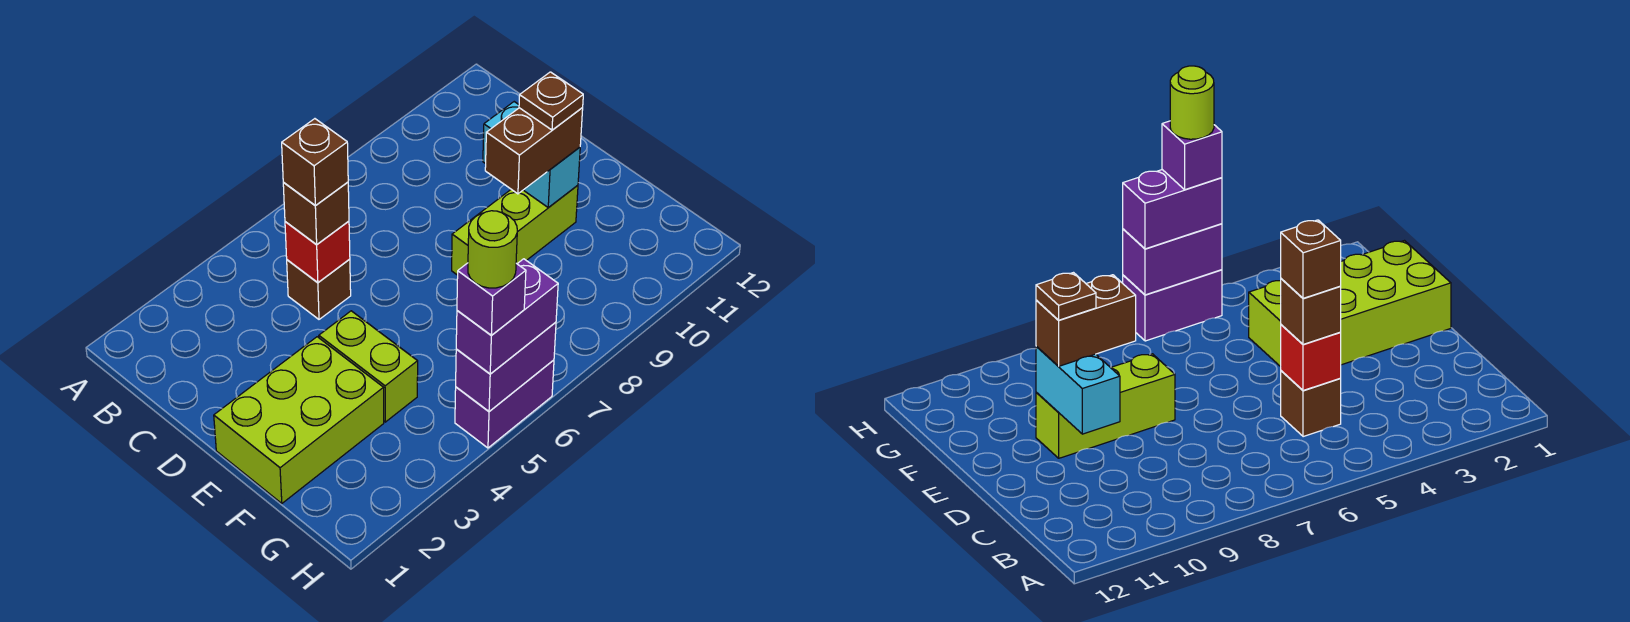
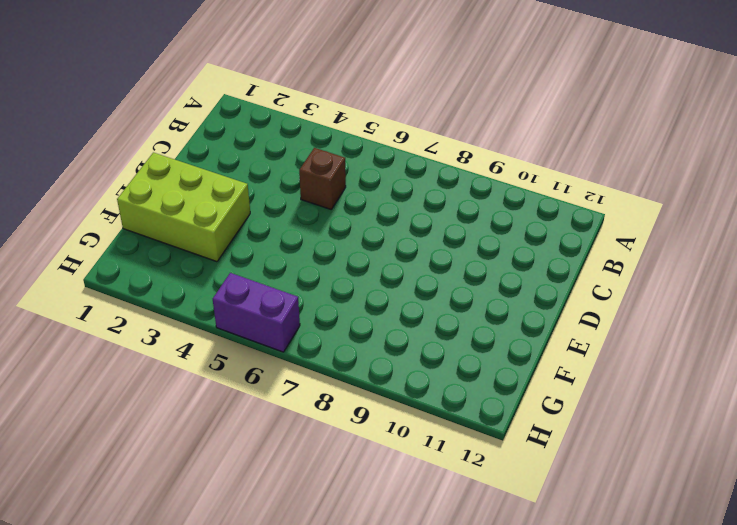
none -> lime 1x2 brick [319,311,418,422]
none -> lime 1x3 brick [452,185,578,275]
none -> red 1x1 brick [285,221,350,282]

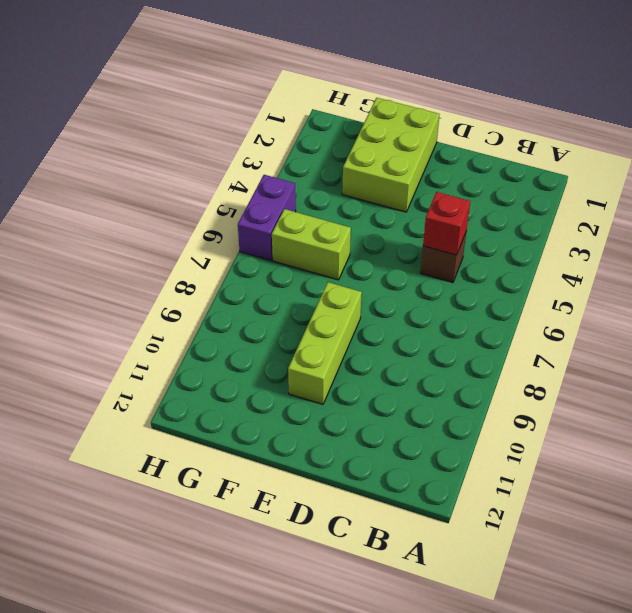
lime 1x2 brick [272,209,351,280] -> lime 1x2 brick moved to [319,311,418,422]
none -> cyan 1x2 brick [483,102,580,208]
none -> purple 1x2 brick [456,322,556,411]
none -> brown 1x1 brick [283,182,349,245]

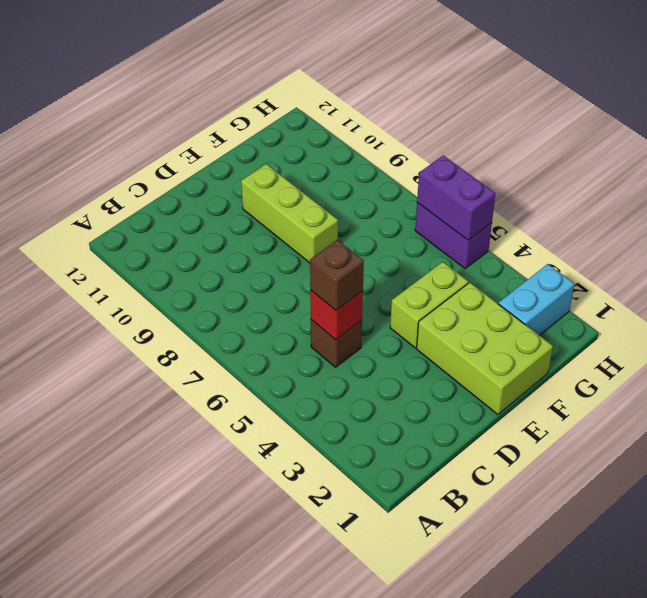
cyan 1x2 brick [498,264,574,336] -> cyan 1x2 brick moved to [483,102,580,208]
none -> brown 1x2 brick [485,108,583,194]
none -> purple 1x2 brick [456,259,558,374]
none -> brown 1x1 brick [282,119,348,206]

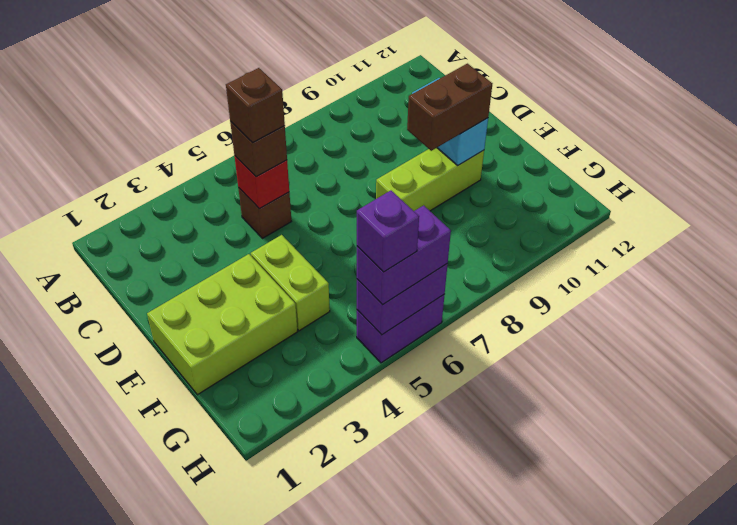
none -> brown 1x1 plate [519,72,583,130]
none -> lime 1x1 round brick [468,211,517,288]

